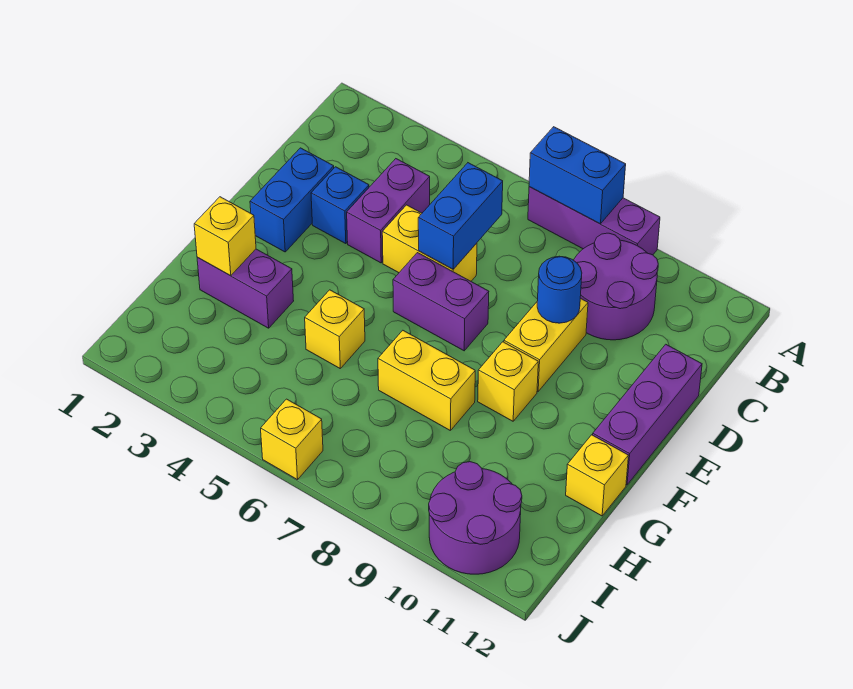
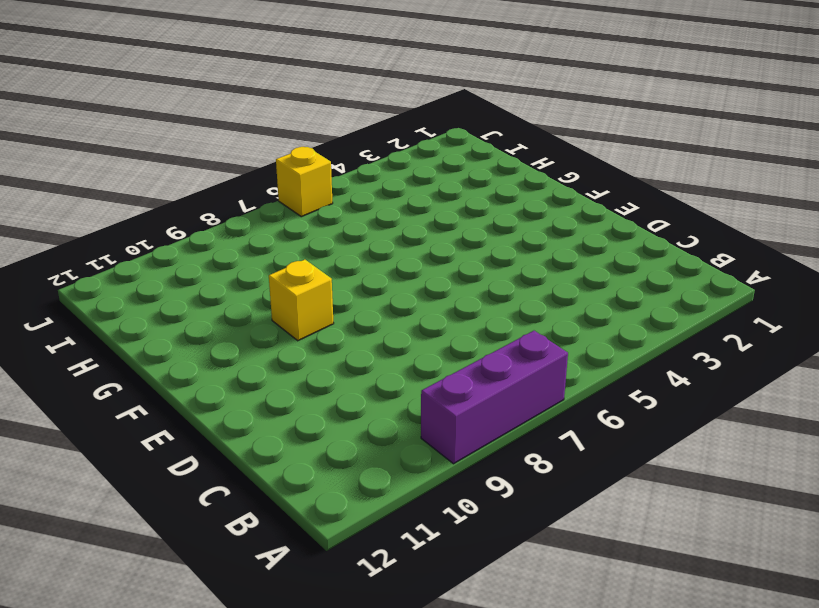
none -> purple 2x2 round brick [574,233,658,340]
none -> purple 1x2 brick [347,159,430,263]
none -> blue 1x2 brick [250,148,334,252]

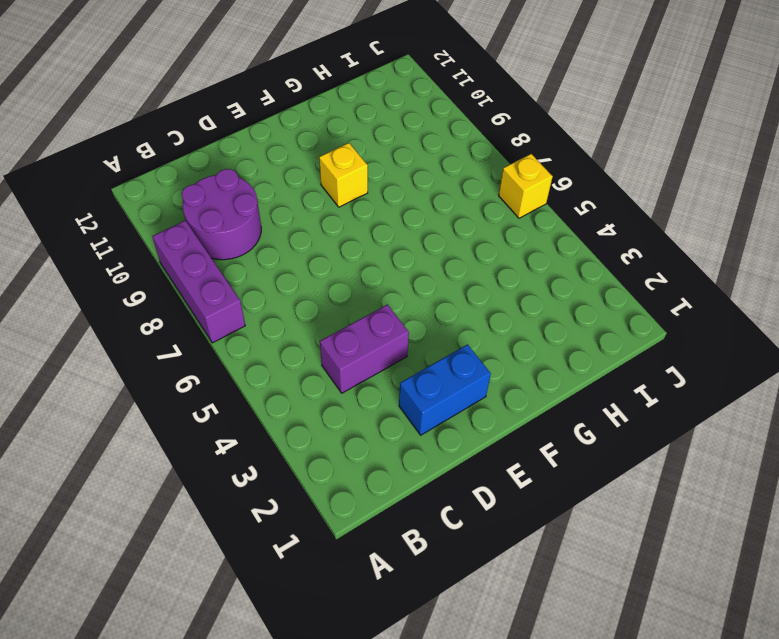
none -> blue 1x1 brick [311,167,369,244]
none -> yellow 1x2 brick [382,205,477,281]
none -> yellow 1x2 brick [504,298,588,391]

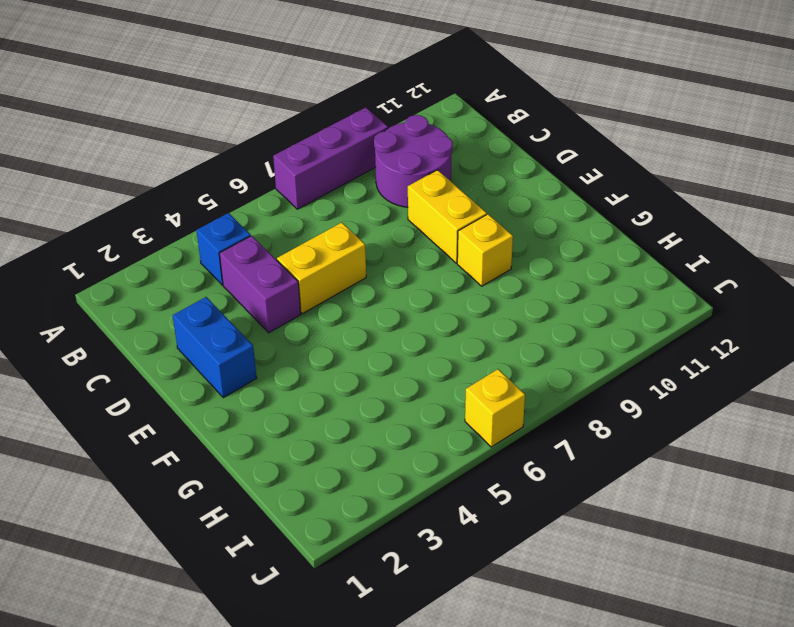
blue 1x1 brick [197,213,251,285] -> blue 1x1 brick moved to [311,167,369,244]
none -> purple 1x3 brick [593,344,702,485]
none -> purple 1x2 brick [393,253,489,351]
none -> purple 1x2 brick [197,249,294,328]

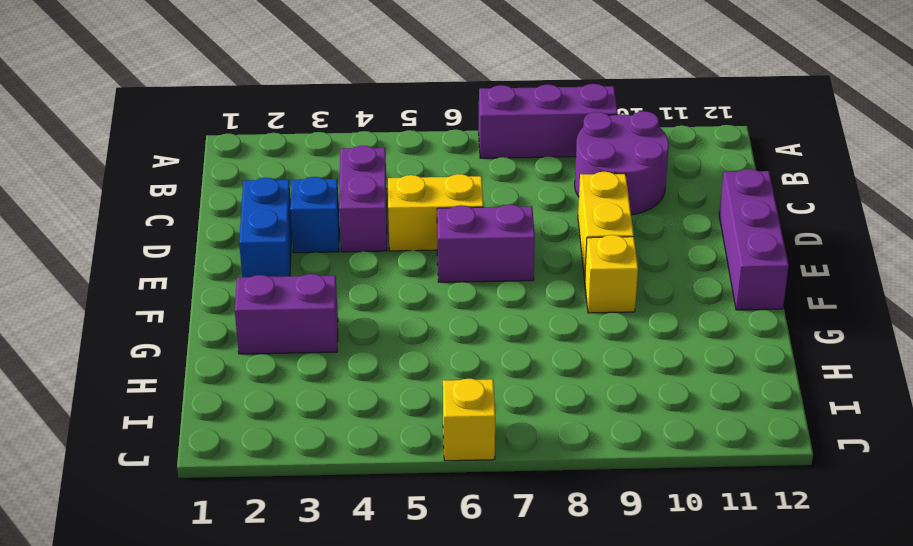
none -> yellow 1x1 brick [305,290,365,368]
none -> yellow 1x2 brick [378,331,475,431]
none -> yellow 1x1 brick [566,435,629,516]

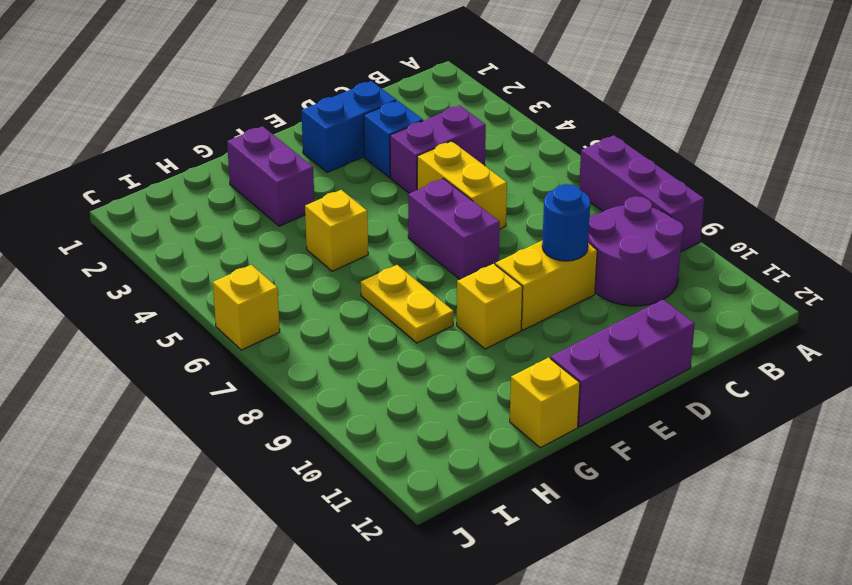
yellow 1x2 plate [361,265,454,343] -> yellow 1x2 brick [378,331,475,431]
none -> purple 2x2 round brick [429,462,522,574]
none -> blue 1x2 brick [529,127,626,224]
none -> blue 1x2 brick [418,163,503,269]

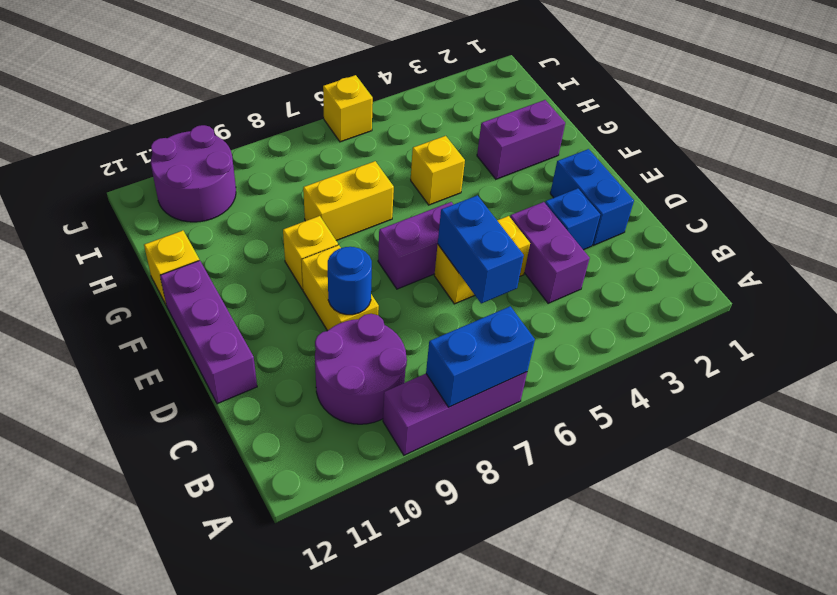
none -> yellow 1x1 brick [194,197,256,276]

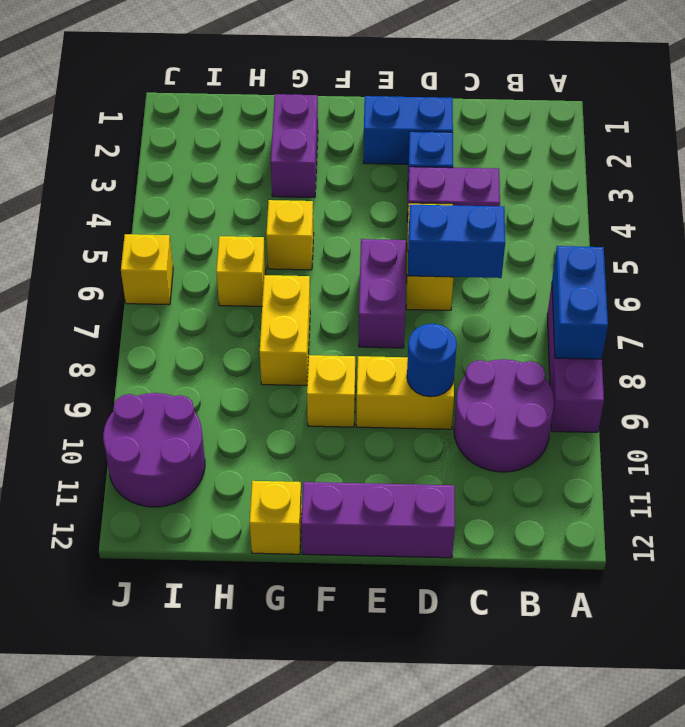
yellow 1x1 brick [216,236,266,306] -> yellow 1x1 brick moved to [194,197,256,276]

